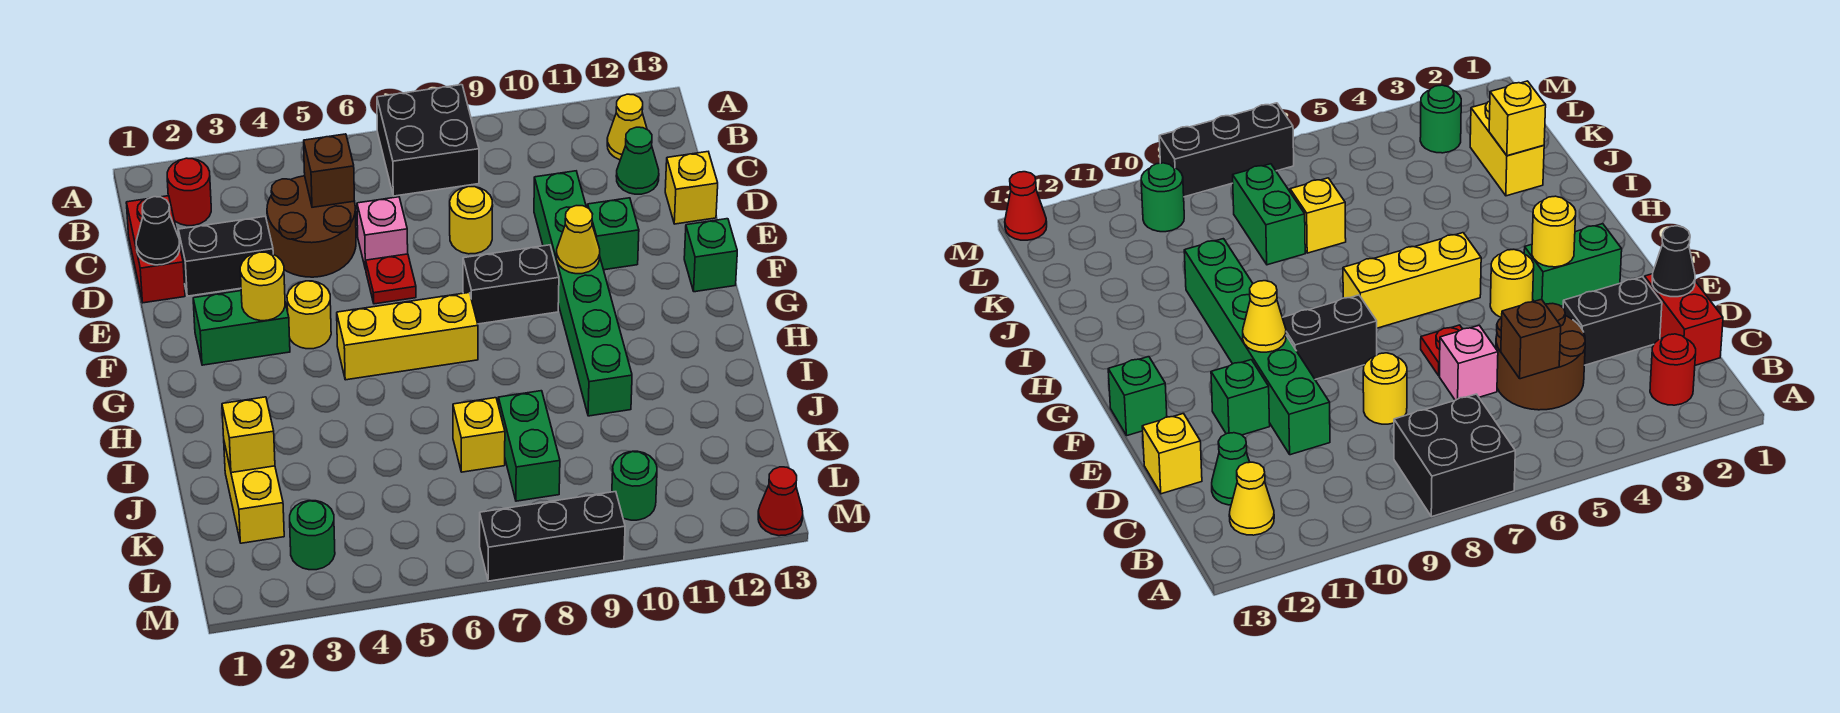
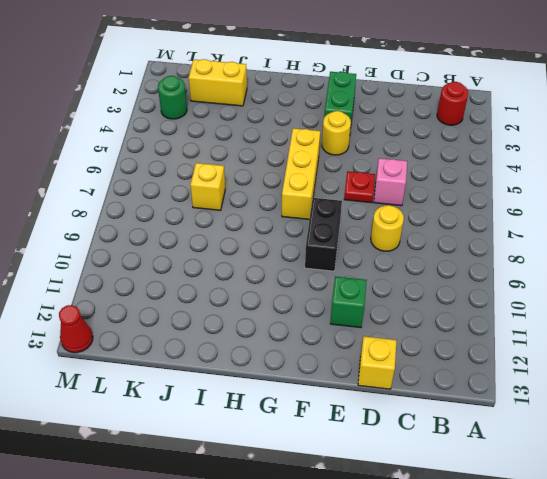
none -> black 2x2 brick [377,85,479,196]
none -> yellow 1x1 cone [607,94,647,160]
none -> red 1x2 brick [126,196,185,303]
none -> brown 2x2 round brick [267,176,356,277]

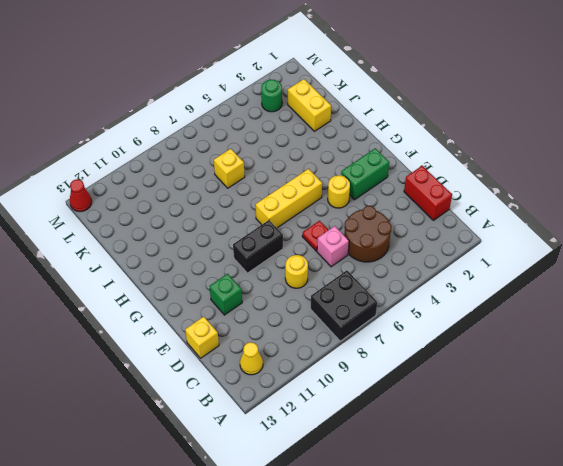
none -> red 1x1 round brick [167,158,211,226]
none -> green 1x1 cone [616,127,659,194]
none -> black 1x2 brick [178,217,273,296]
none -> green 1x6 brick [534,171,632,416]

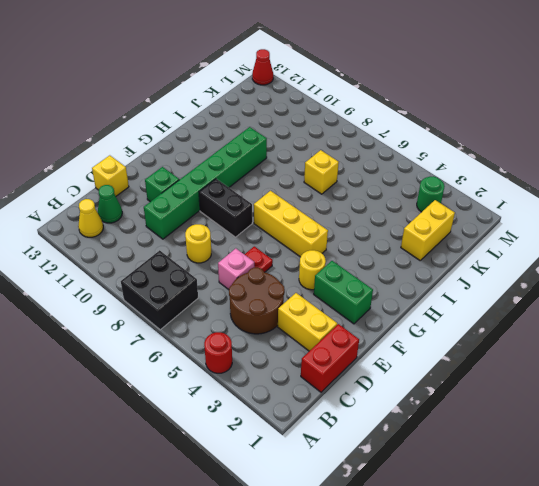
red 1x1 round brick [204,332,232,373] -> red 1x1 round brick moved to [167,158,211,226]
yellow 1x2 brick [278,293,337,351] -> black 1x2 brick [178,217,273,296]
none -> green 1x1 brick [684,219,737,292]
none -> green 1x2 brick [498,391,560,501]
none -> green 1x1 round brick [612,451,657,520]
none -> black 1x3 brick [480,492,625,581]

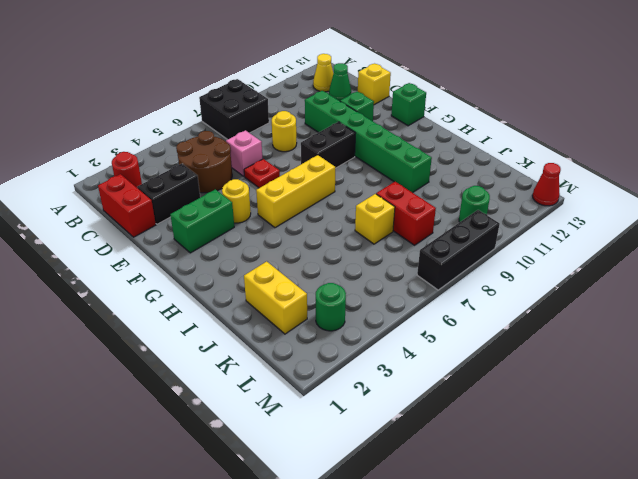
red 1x2 brick [376,182,436,245] -> green 1x2 brick [498,391,560,501]
none -> brown 1x1 brick [304,134,354,207]
none -> black 1x1 cone [136,197,180,265]
none -> yellow 1x1 round brick [240,252,285,321]
none -> yellow 1x1 cone [557,206,600,274]

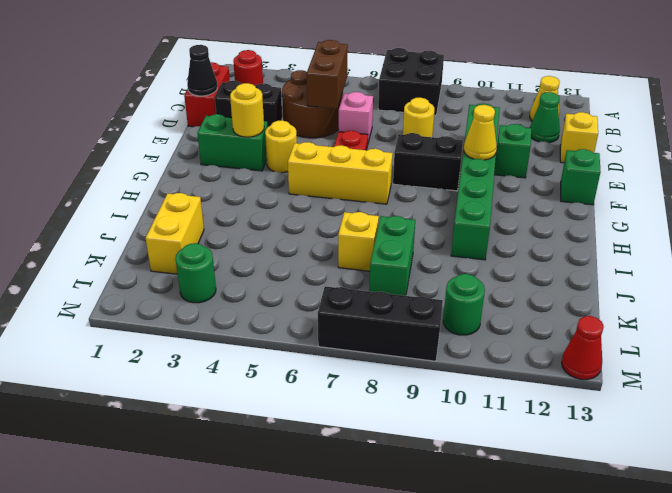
brown 1x2 brick [307,40,348,109] -> brown 1x1 brick [304,134,354,207]
none -> yellow 1x1 brick [222,397,275,473]

